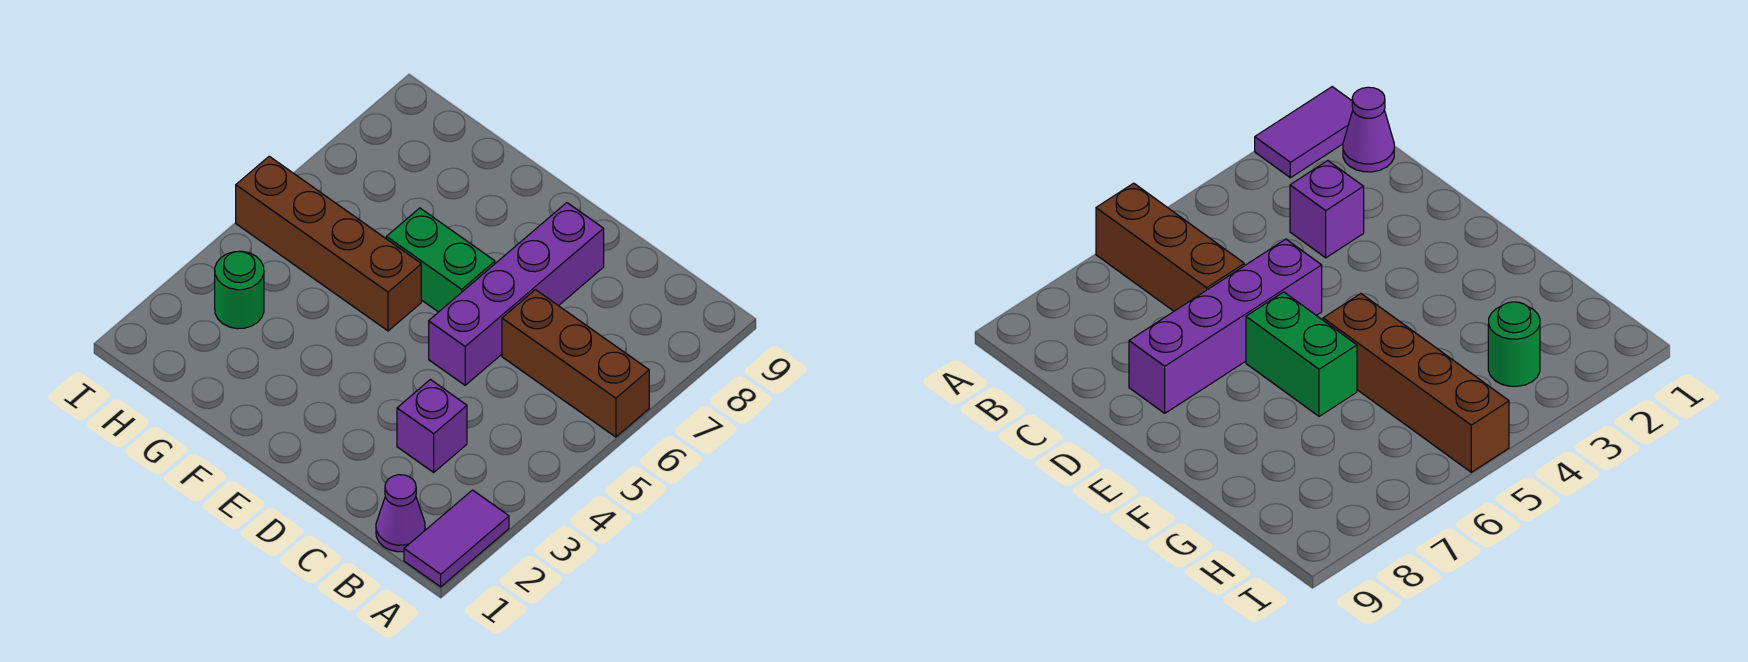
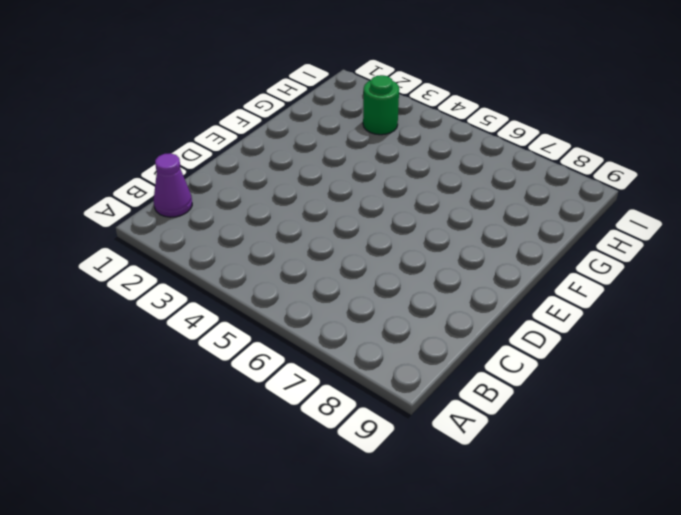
none -> purple 1x2 tile [404,490,509,587]
none -> brown 1x3 brick [502,290,649,437]

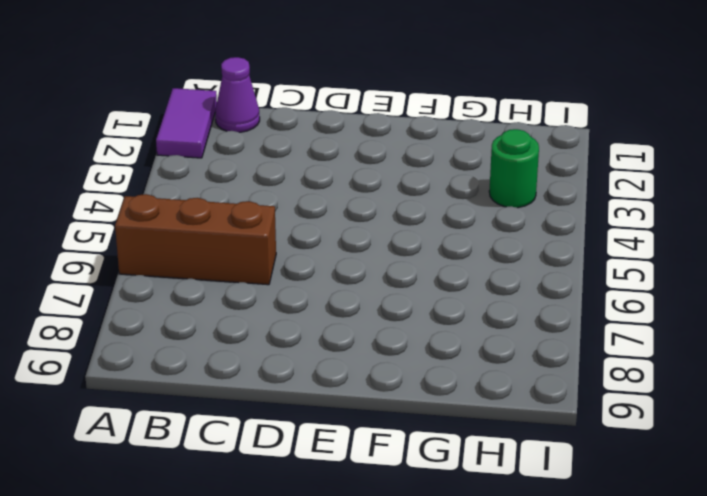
none -> purple 1x1 brick [397,380,467,472]
none -> purple 1x4 brick [429,203,604,385]

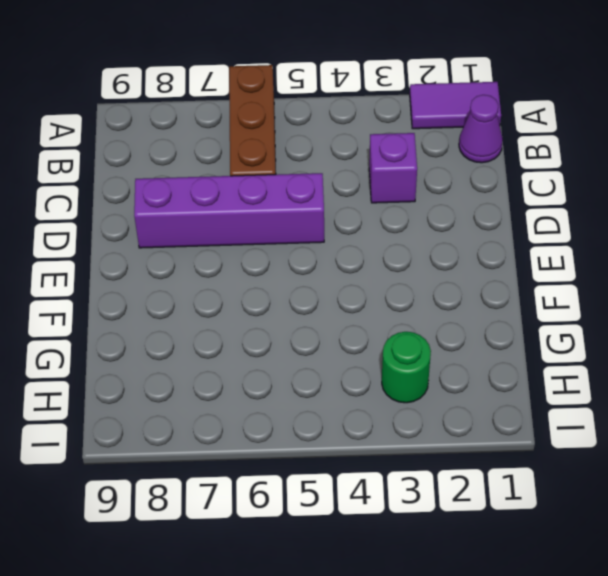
none -> green 1x2 brick [386,208,495,312]
none -> brown 1x4 brick [236,156,421,331]

